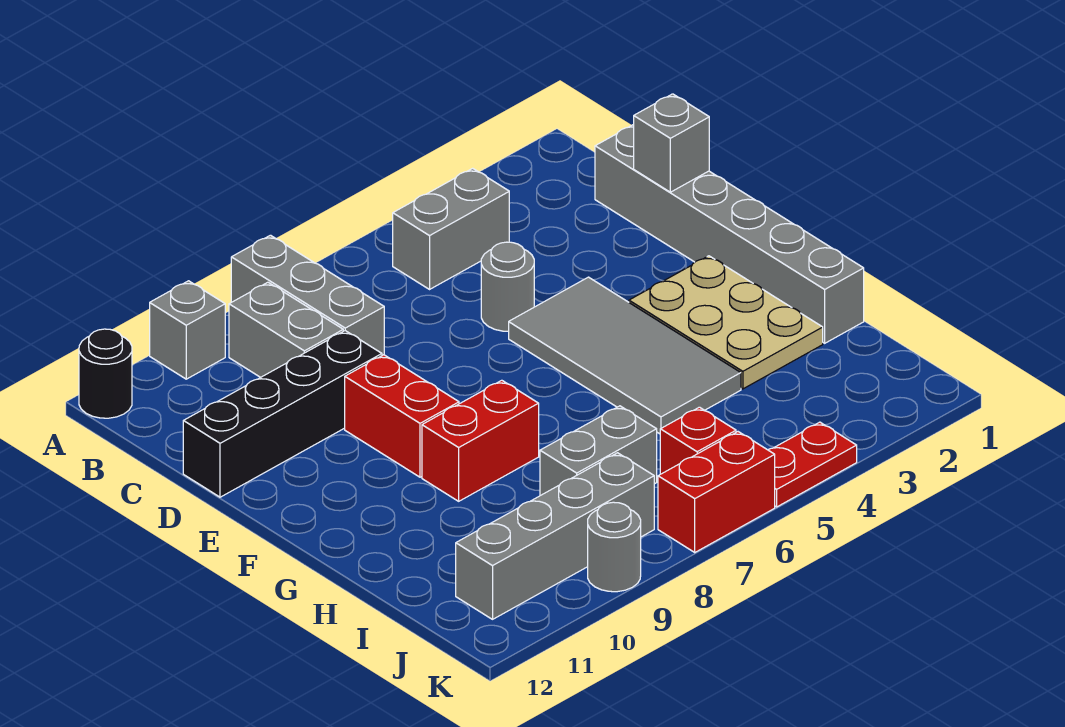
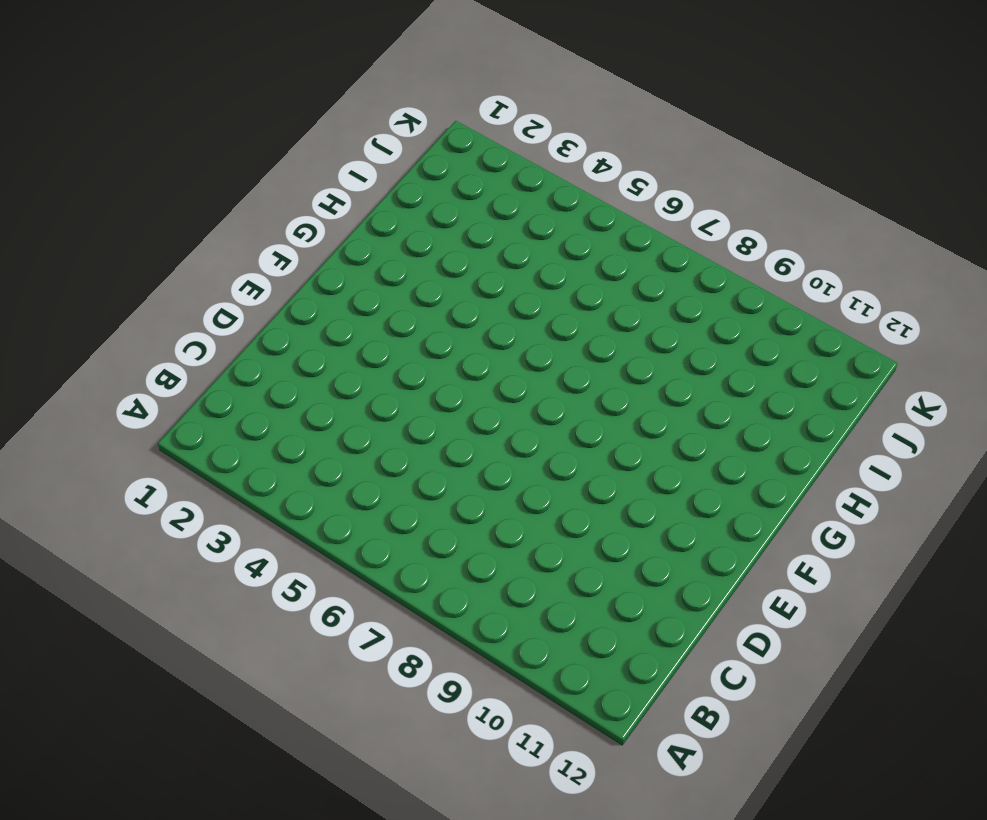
none -> grey 1x3 brick [231,235,384,355]
none -> grey 1x1 brick [150,281,225,379]
none -> black 1x1 round brick [79,329,132,418]

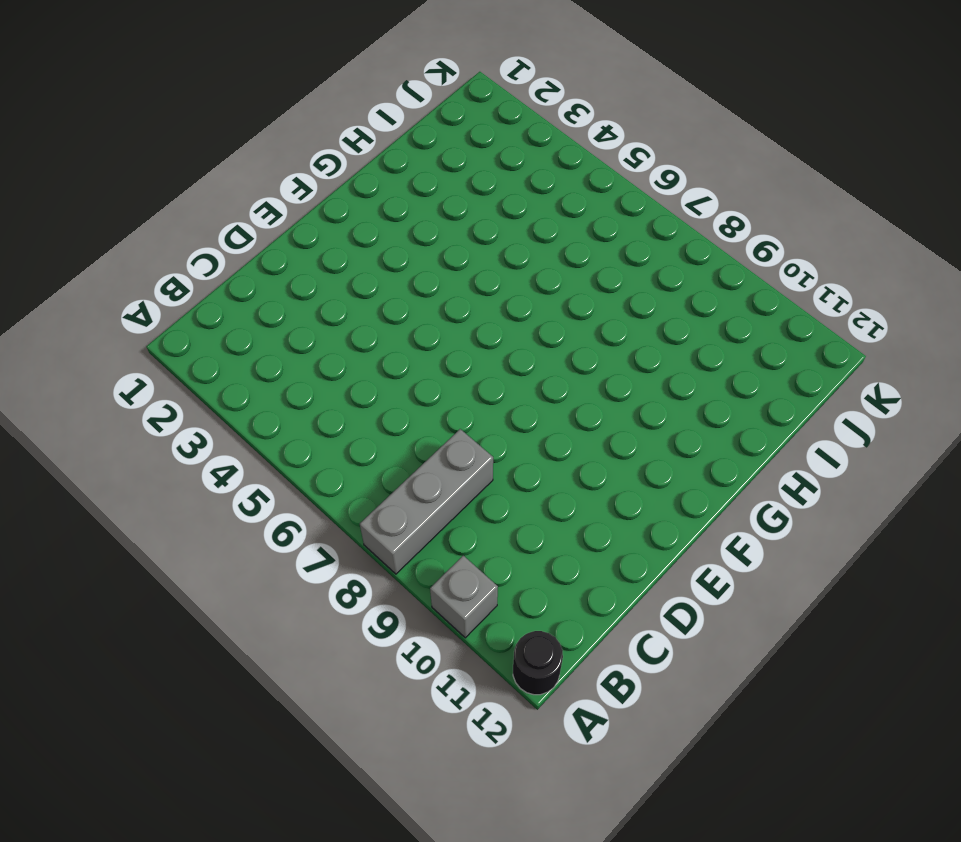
none -> grey 1x2 brick [393,168,509,289]
none -> grey 1x2 brick [229,282,343,377]
none -> grey 1x6 brick [595,124,864,343]

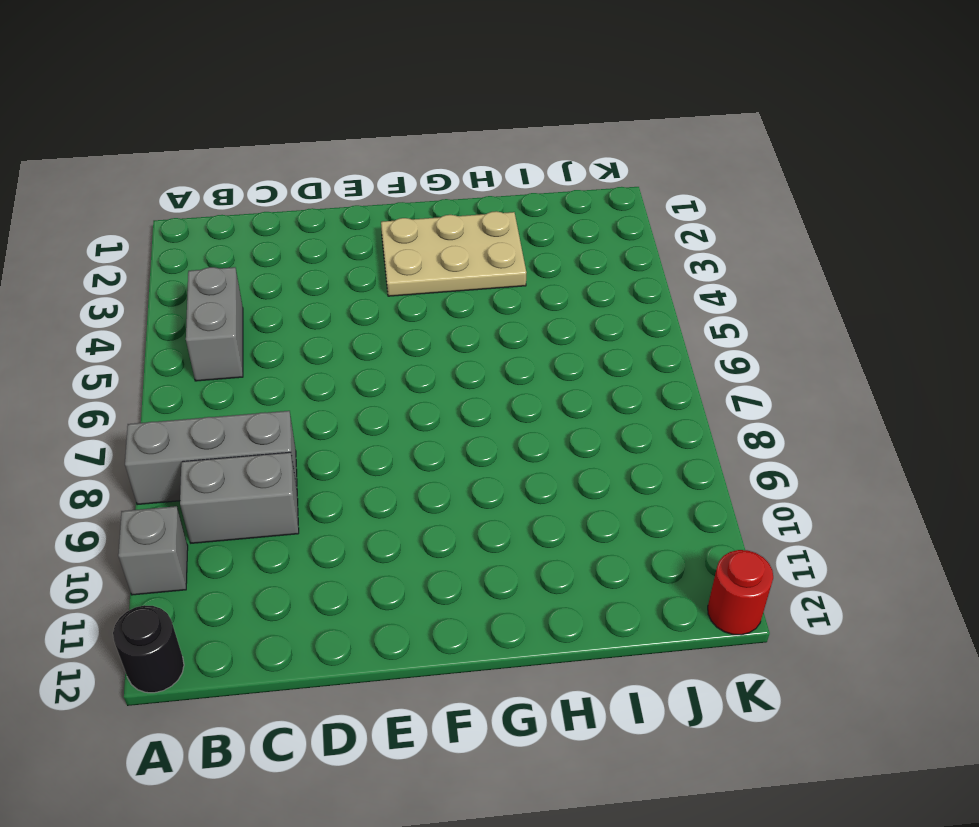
red 1x1 round brick [708,550,773,635] -> none
none -> grey 1x6 brick [595,124,864,343]
none -> grey 1x1 round brick [481,242,534,331]
none -> black 1x4 brick [183,331,382,497]

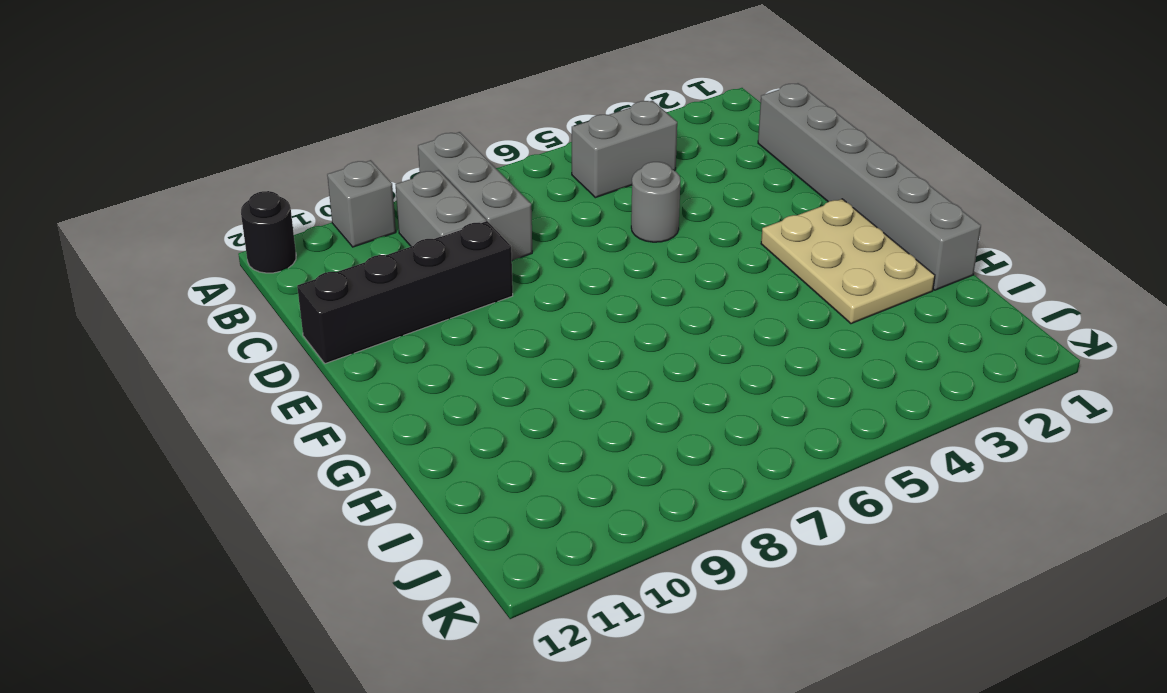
none -> grey 2x4 tile [509,277,741,434]
none -> red 1x2 brick [345,355,459,477]
none -> red 1x2 brick [422,380,539,501]

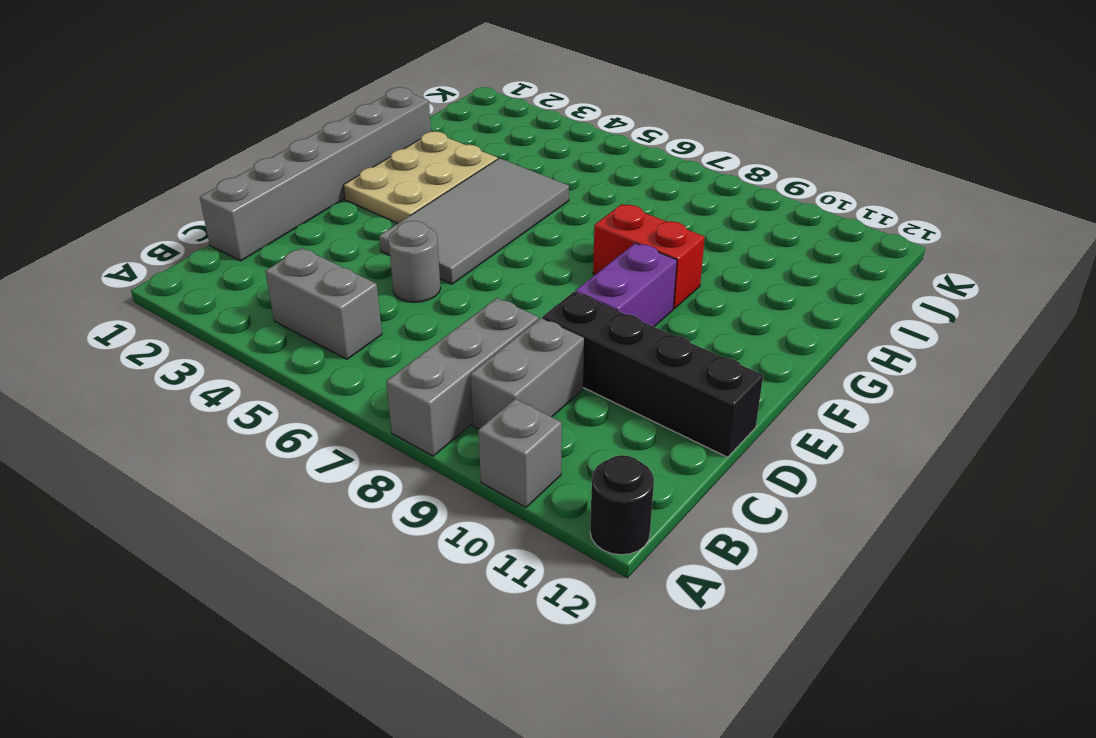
purple 1x2 brick [575,243,677,327] -> red 1x2 brick [345,355,459,477]
none -> grey 1x2 brick [540,406,657,496]
none -> red 1x1 brick [660,407,736,474]
none -> grey 1x4 brick [456,453,654,619]

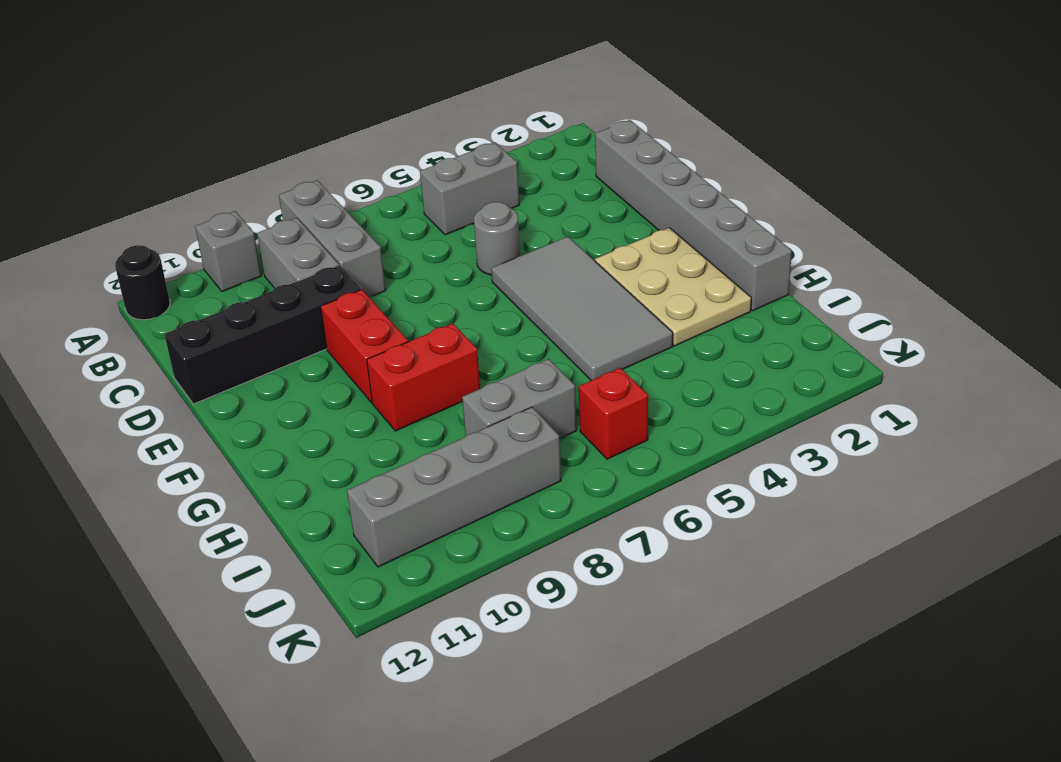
none -> red 1x2 plate [768,422,857,507]
none -> red 1x2 brick [658,432,775,552]
none -> grey 1x1 round brick [588,502,641,592]

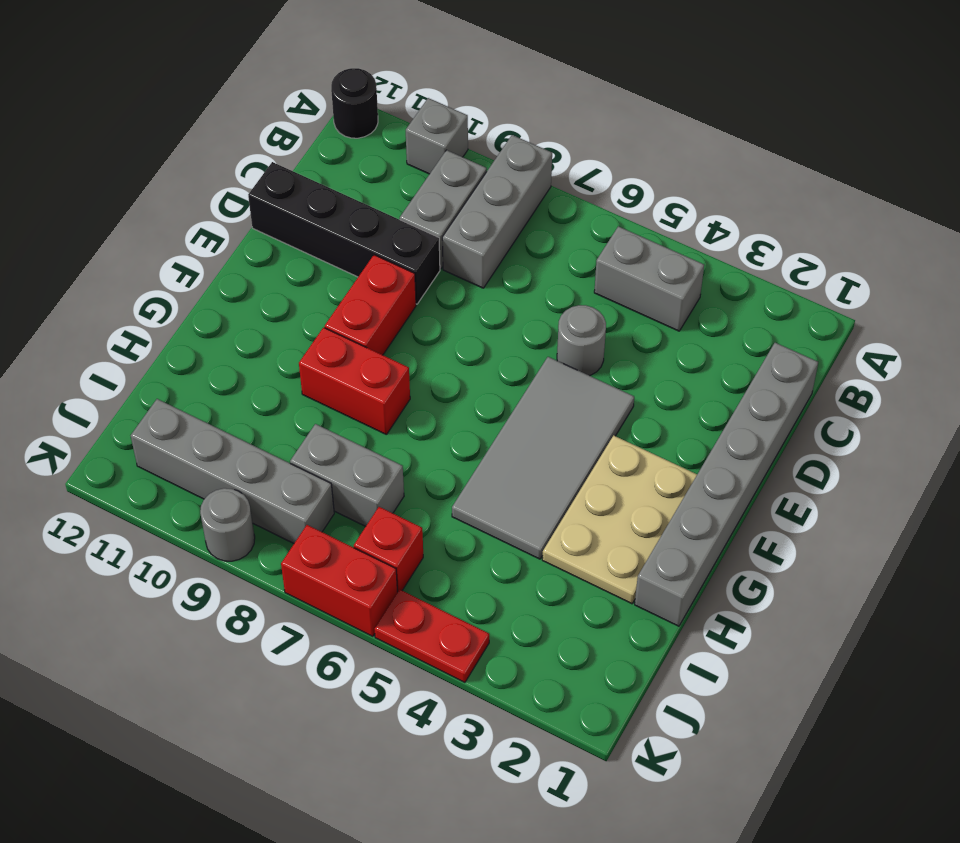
none -> grey 1x1 brick [634,94,709,192]

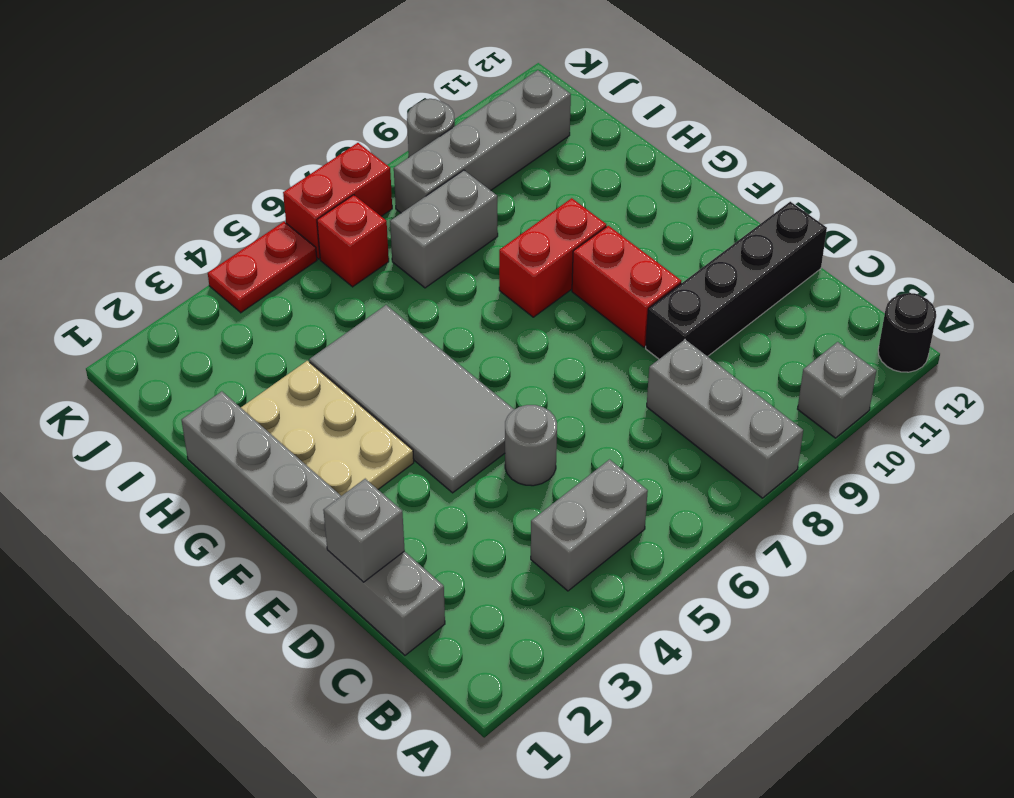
none -> grey 1x2 brick [229,282,343,377]

